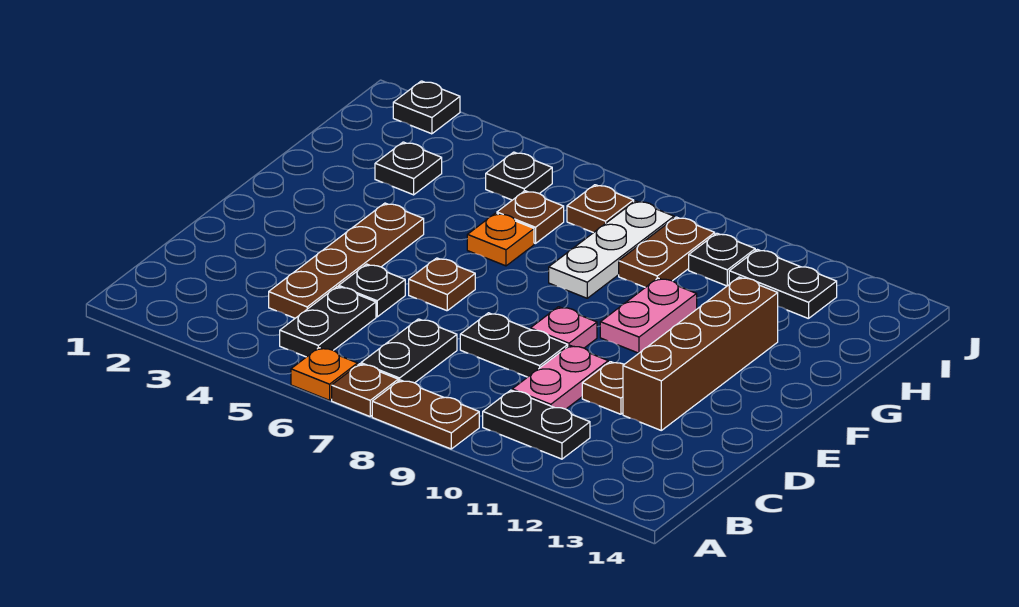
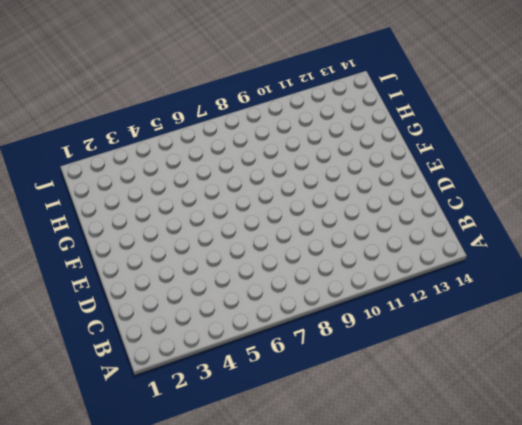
none -> orange 1x1 plate [291,348,358,400]
none -> brown 1x1 plate [332,364,398,416]
none -> brown 1x2 plate [372,380,479,449]

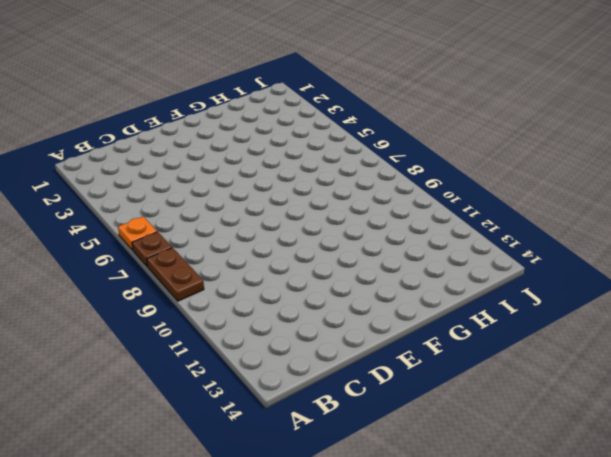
none -> black 1x2 plate [280,287,376,357]
none -> black 1x2 plate [361,319,457,383]
none -> black 1x2 plate [483,390,590,459]

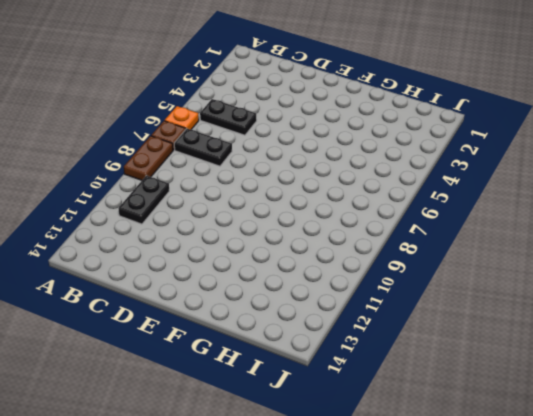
none -> brown 1x4 plate [269,203,424,318]
none -> pink 1x2 plate [512,345,608,409]
none -> black 1x1 plate [339,264,405,317]

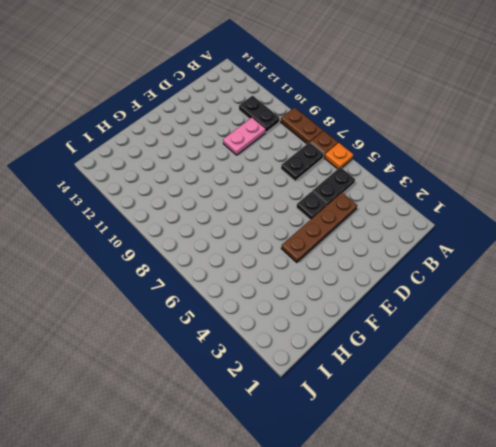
none -> black 1x2 plate [460,313,568,377]
none -> brown 1x1 plate [582,362,624,414]
none -> brown 1x4 brick [623,277,778,430]

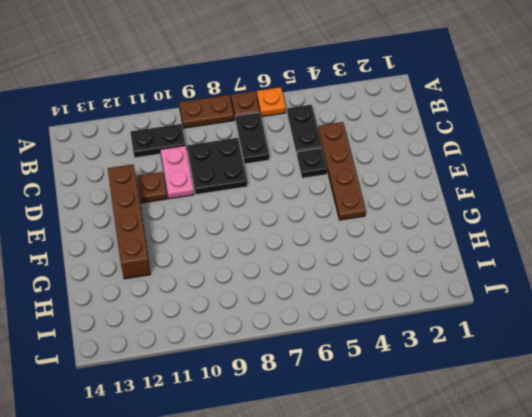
black 2x2 plate [187,138,247,195] -> black 1x2 plate [460,313,568,377]
none -> brown 1x1 plate [409,258,475,311]
none -> pink 1x1 plate [530,307,597,348]
none -> pink 1x2 plate [600,278,697,353]

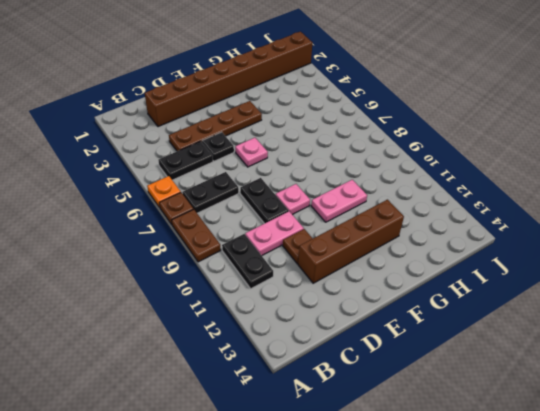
brown 1x8 brick [145,32,312,127] -> black 1x1 plate [393,81,460,134]
pink 1x1 plate [235,138,268,167] -> brown 1x1 plate [409,258,475,311]
none -> orange 1x1 plate [467,213,534,266]
none -> white 1x3 plate [549,201,674,298]
none -> black 1x1 plate [375,142,442,195]

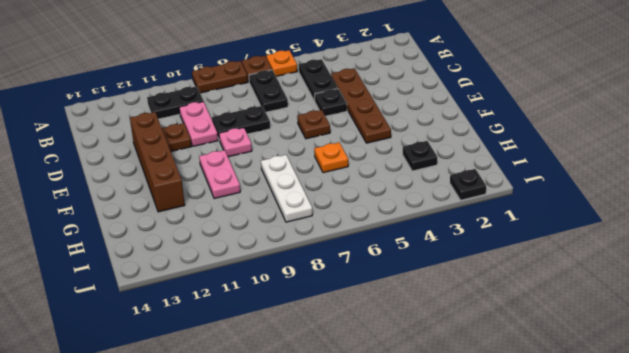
none -> brown 1x1 plate [497,191,564,244]
none -> brown 1x2 plate [619,217,715,287]
none -> black 1x1 plate [486,152,552,200]

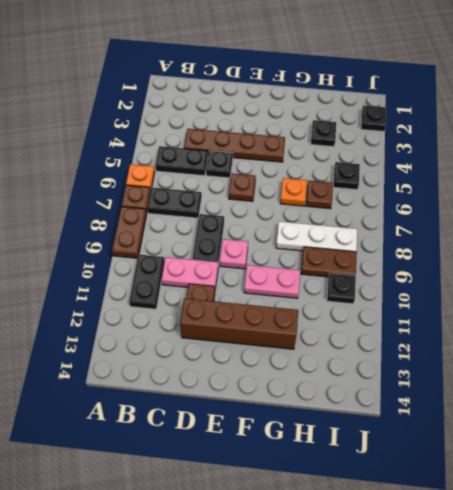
none -> brown 1x1 plate [567,185,634,233]
none -> black 1x2 plate [729,250,837,319]

